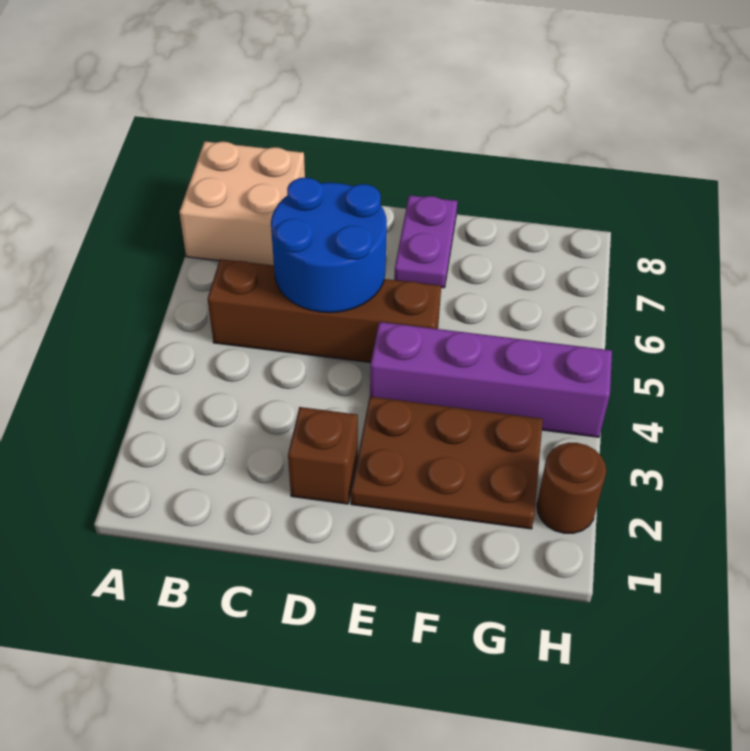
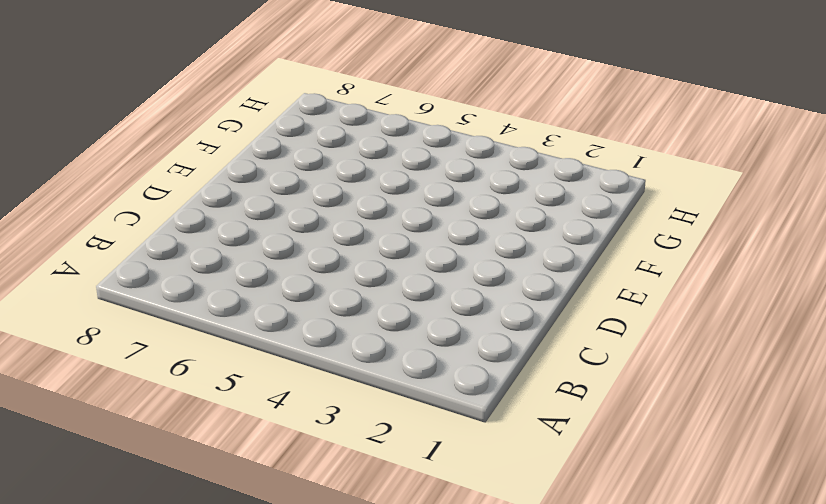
none -> tan 2x2 brick [179,141,305,266]
none -> brown 1x4 brick [208,259,441,363]

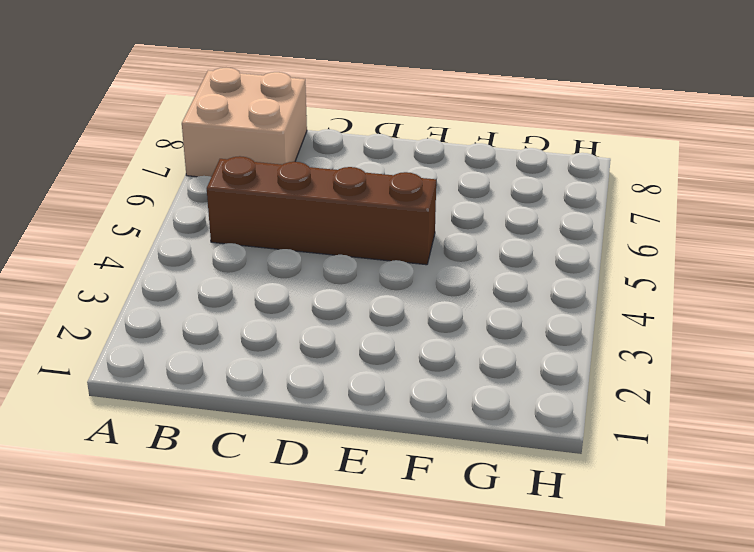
none -> brown 1x1 brick [288,407,358,504]
none -> brown 2x3 plate [351,397,543,529]

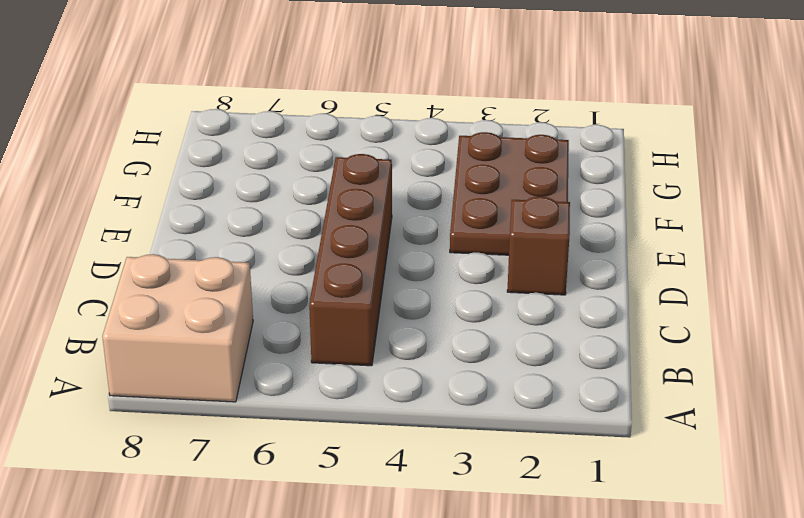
none -> purple 1x4 brick [370,322,612,437]
none -> purple 1x2 plate [394,195,457,288]

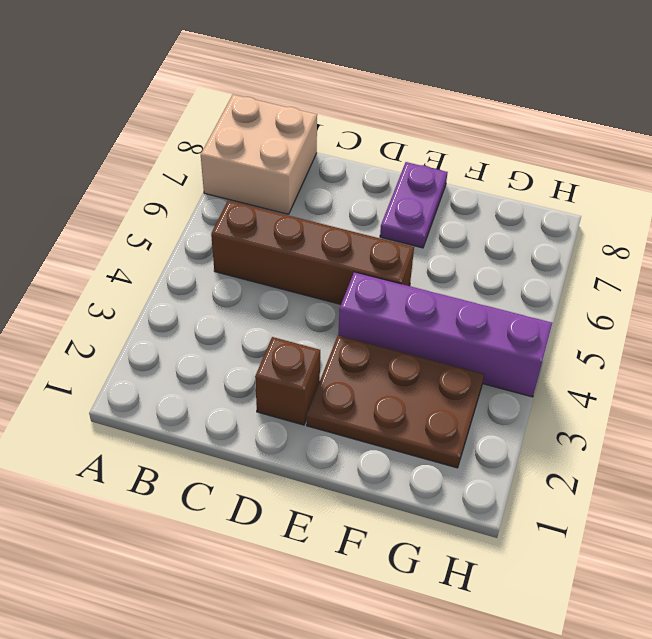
none -> brown 1x1 round brick [537,443,606,533]
none -> blue 2x2 round brick [271,178,387,313]

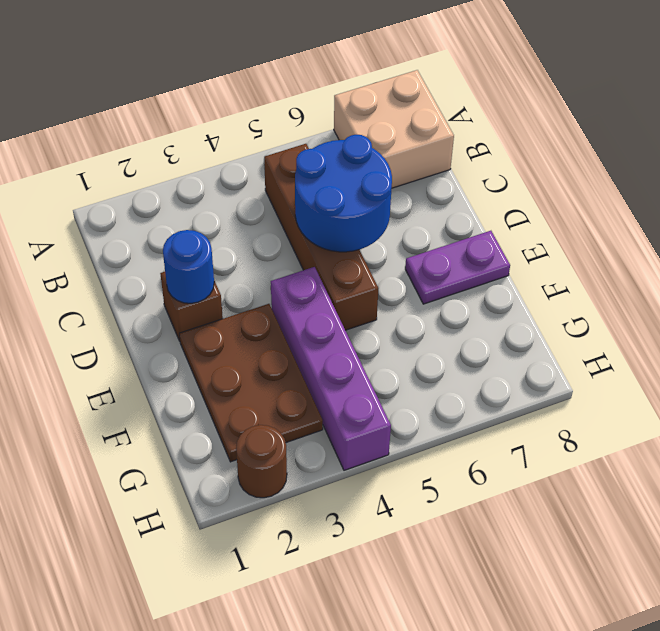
blue 1x1 round brick [163,230,214,303] -> none

